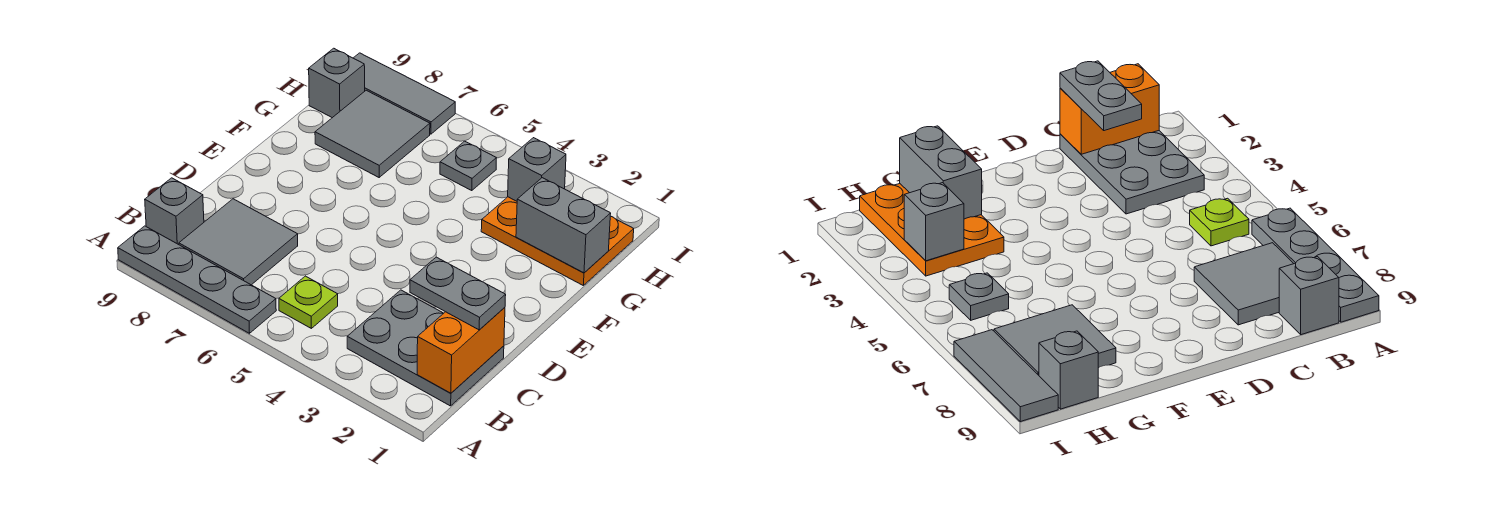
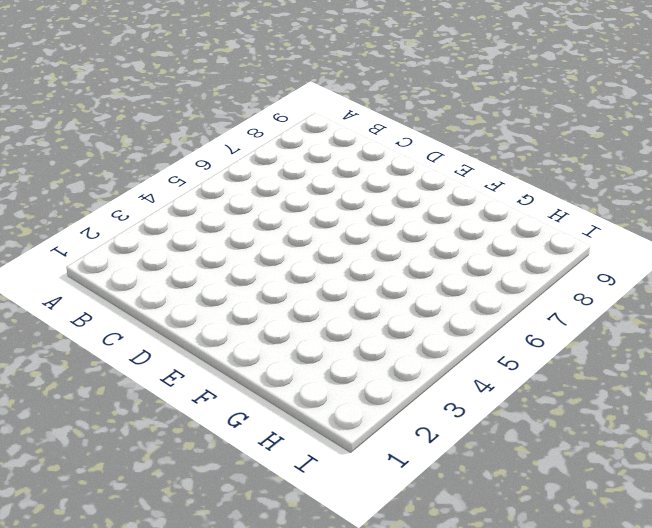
none -> grey 1x4 plate [118,226,276,333]
none -> grey 2x3 plate [347,290,504,406]
none -> lime 1x1 plate [279,276,338,328]

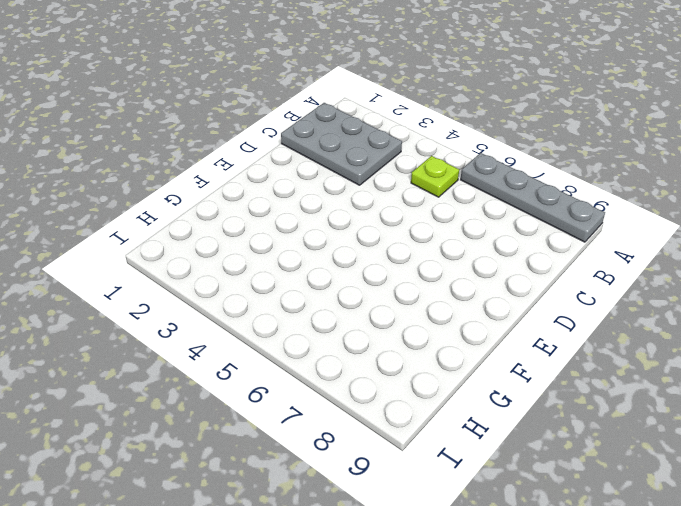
none -> grey 2x2 tile [179,199,298,285]
none -> grey 1x1 brick [145,178,204,245]
none -> orange 2x3 plate [481,197,634,285]

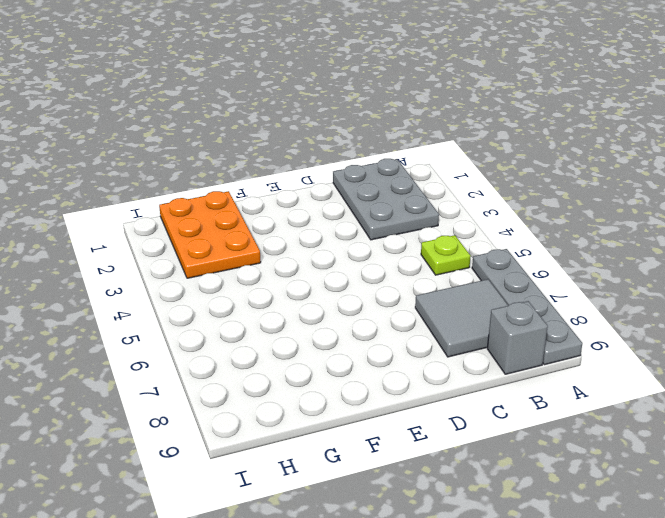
none -> grey 2x2 tile [315,90,430,177]
none -> grey 1x1 plate [440,141,496,190]
none -> grey 1x1 brick [309,48,365,118]

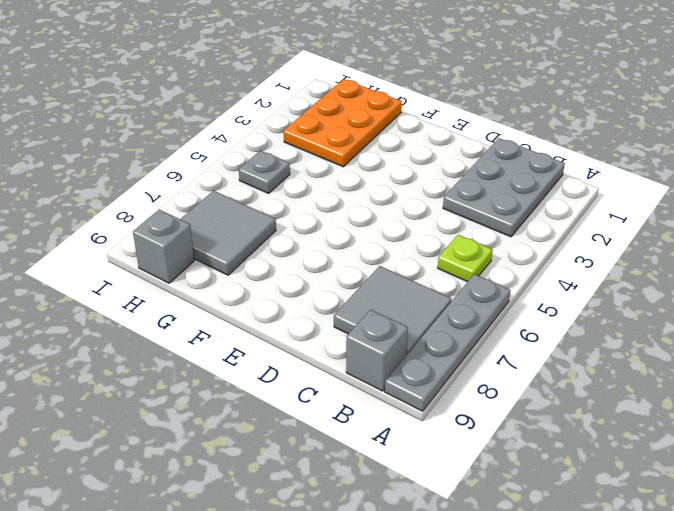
none -> grey 1x3 tile [354,53,455,134]
none -> orange 1x2 brick [417,307,505,393]
none -> grey 1x2 brick [516,178,611,273]

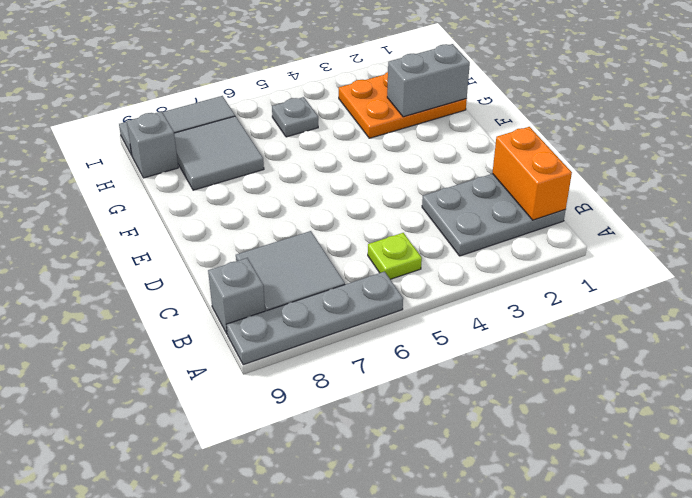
none -> grey 1x1 brick [508,138,566,201]
none -> grey 1x2 plate [410,257,506,330]

